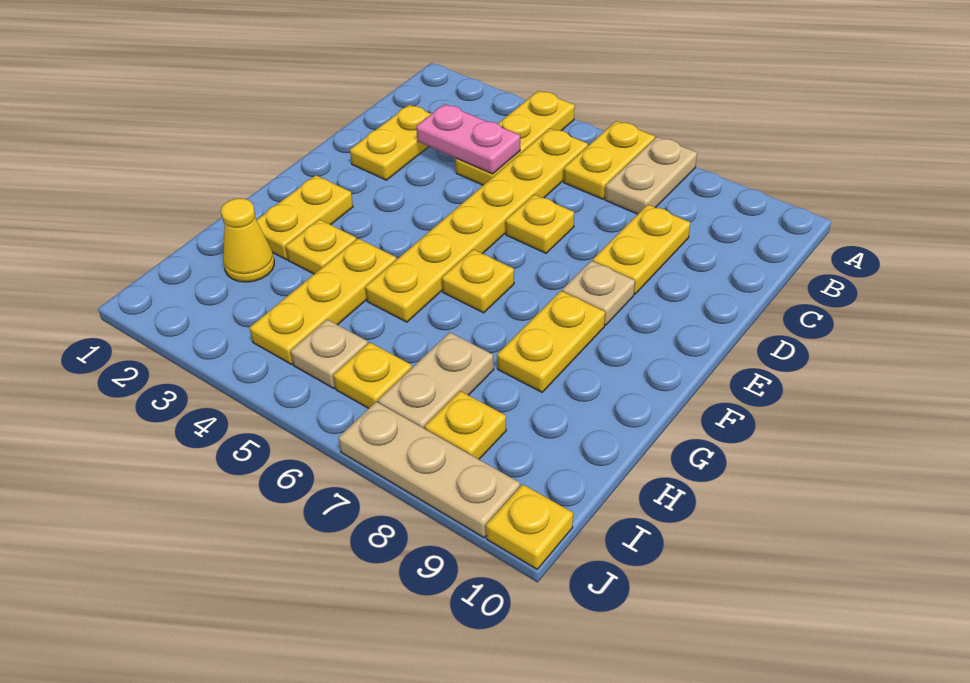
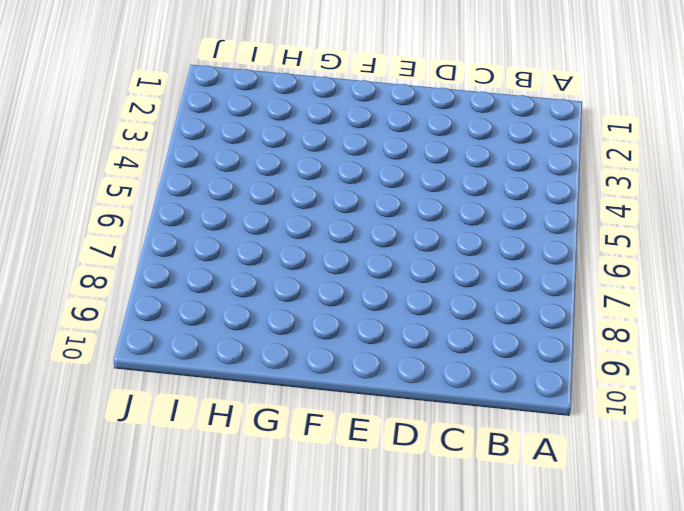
none -> yellow 1x3 plate [456,91,575,185]
none -> yellow 1x2 plate [564,121,655,199]
none -> tan 1x2 plate [605,137,697,214]

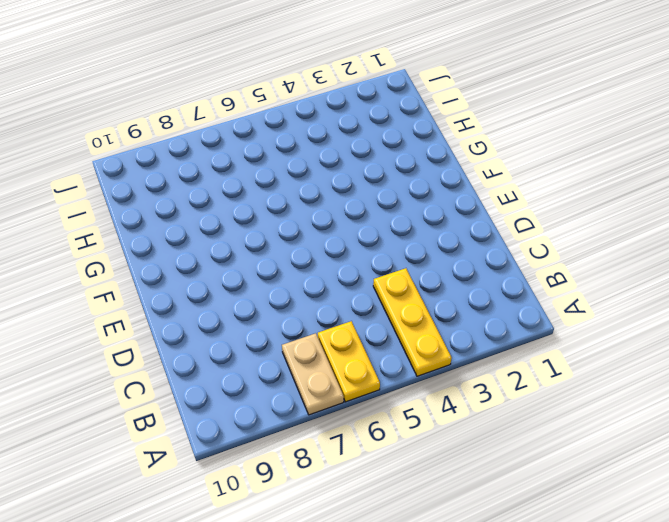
none -> yellow 1x6 plate [365,128,588,322]
none -> yellow 1x2 plate [350,105,431,180]
none -> yellow 1x2 plate [593,205,690,294]

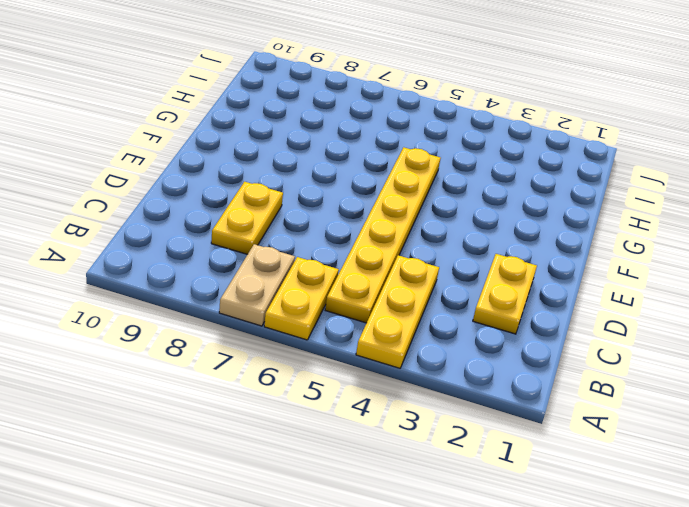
none -> yellow 1x1 plate [506,195,574,253]
none -> tan 1x1 plate [562,261,635,325]
none -> yellow 1x2 plate [257,175,353,260]

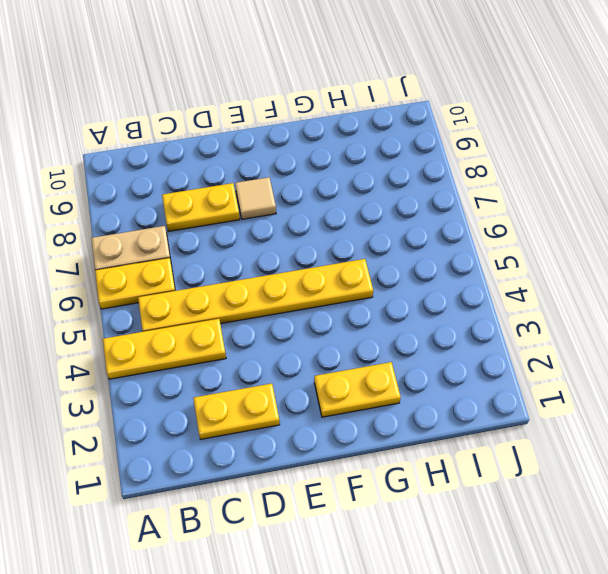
tan 1x1 tile [235,177,276,219] -> tan 1x1 plate [562,261,635,325]
none -> yellow 1x1 plate [506,195,574,253]
none -> yellow 1x1 plate [442,250,514,313]
none -> yellow 1x2 plate [497,291,605,392]

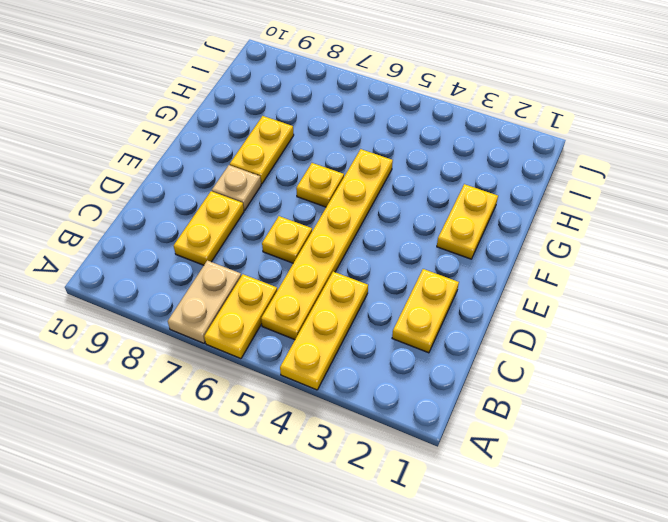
none -> yellow 1x1 plate [286,219,356,274]
none -> yellow 1x3 plate [249,239,397,364]
none -> yellow 1x1 cone [221,198,274,282]

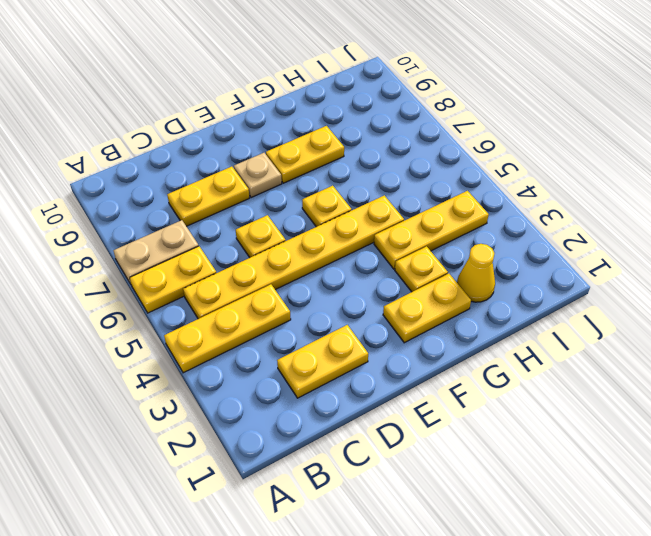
none -> tan 1x2 plate [378,332,494,429]
none -> tan 1x1 plate [291,320,368,388]
none -> yellow 1x1 plate [333,342,412,408]

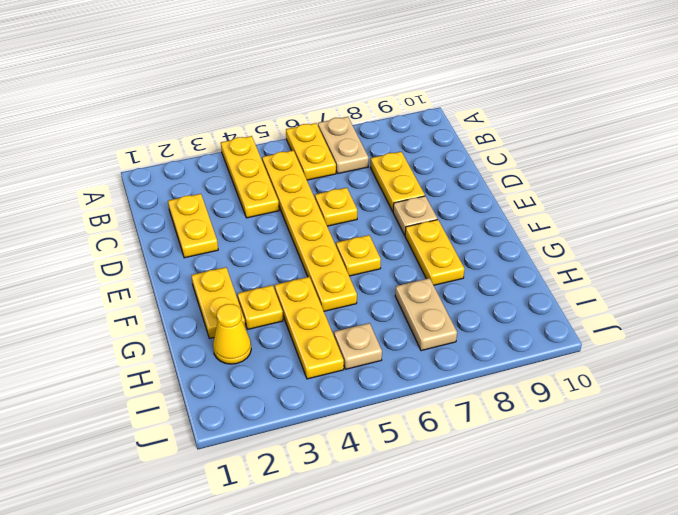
none -> yellow 1x1 plate [333,342,412,408]
none -> yellow 1x1 plate [425,391,506,459]
none -> tan 1x3 plate [338,402,520,538]

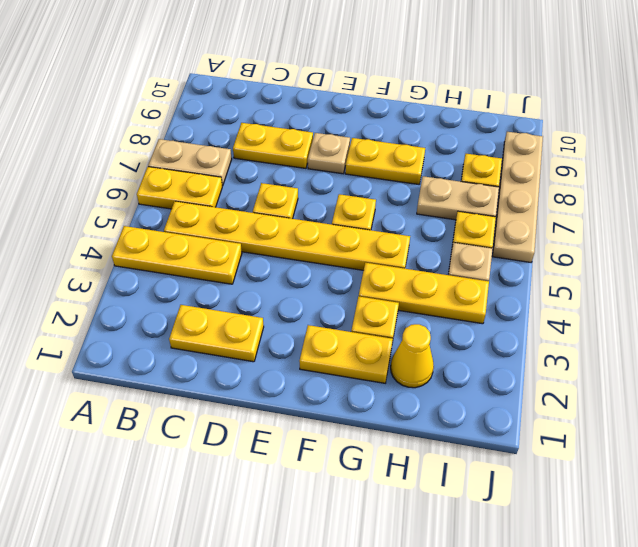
tan 1x4 plate [492,132,543,262] -> tan 1x3 plate [338,402,520,538]
none -> yellow 1x1 plate [486,484,573,569]
none -> pink 1x2 plate [416,104,520,174]

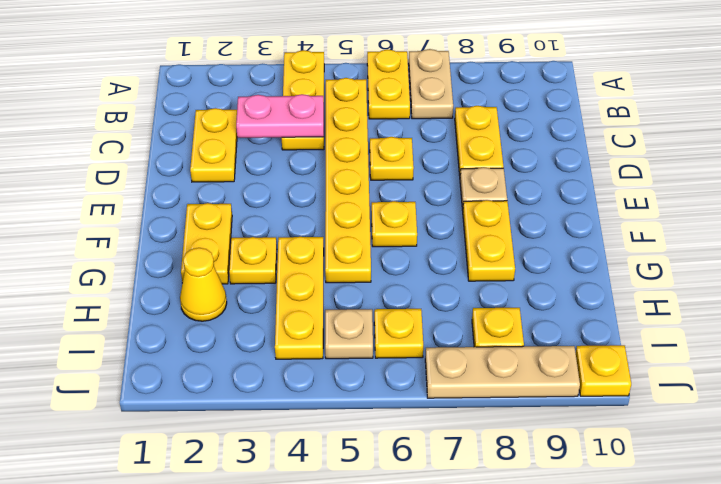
none -> tan 1x2 plate [378,332,494,429]

